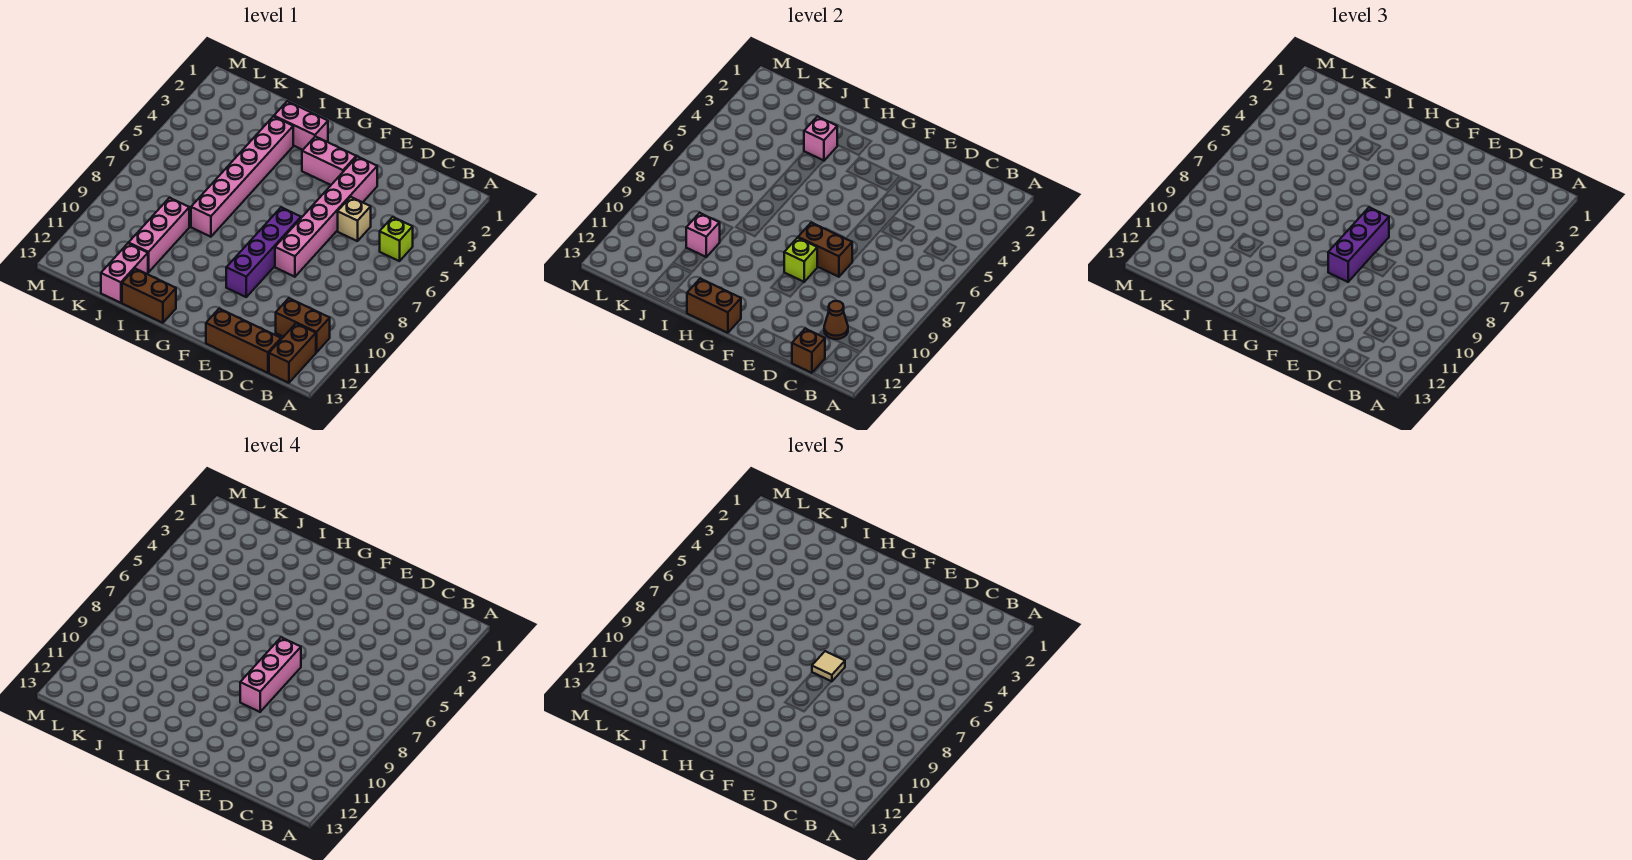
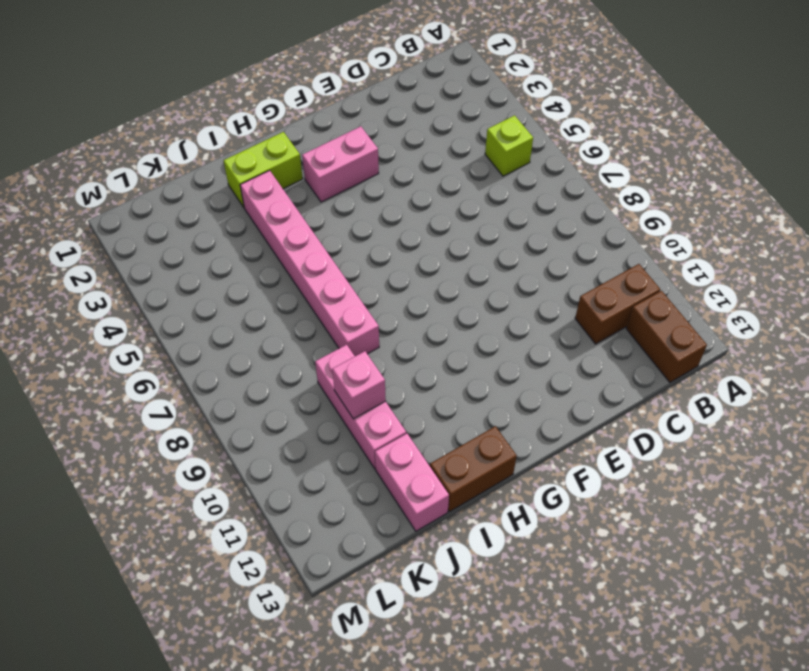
lime 1x2 brick [224,132,303,207] -> pink 1x2 brick [274,101,328,150]
none -> brown 1x3 brick [206,309,281,373]
none -> tan 1x1 brick [338,197,371,241]
none -> pink 1x6 brick [275,156,377,277]

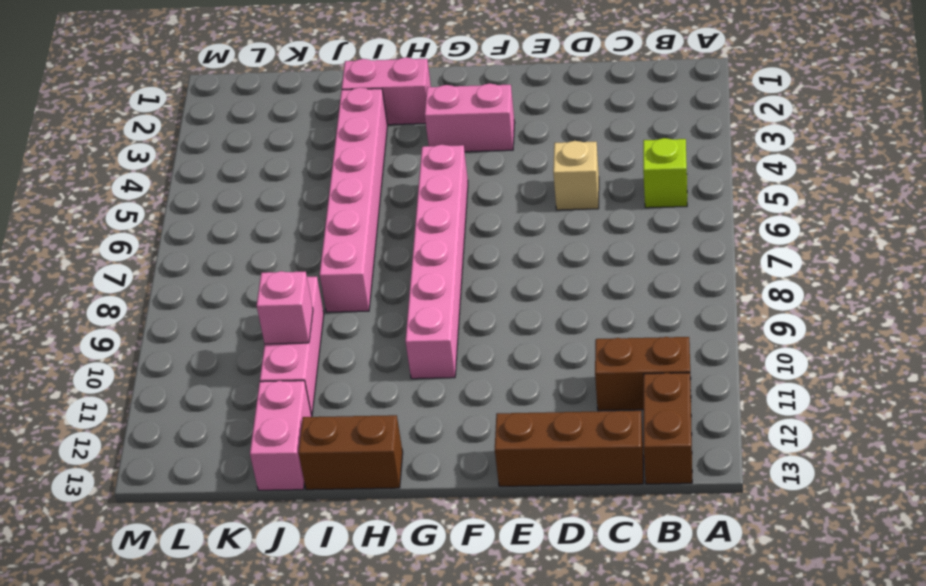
pink 1x6 brick [406,145,468,379] -> pink 1x6 brick moved to [275,156,377,277]
none -> purple 1x4 brick [226,207,301,297]
none -> brown 1x1 cone [824,301,848,339]
none -> brown 1x1 brick [792,329,825,373]

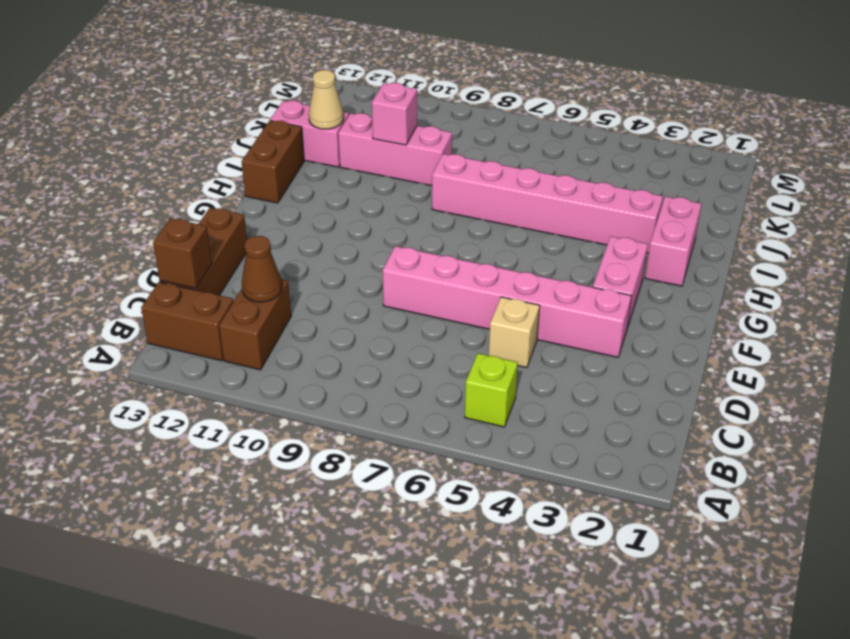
tan 1x1 cone [309,70,344,129] -> none
none -> purple 1x4 brick [226,207,301,297]
none -> brown 1x2 brick [798,223,852,277]
none -> lime 1x1 brick [784,238,817,282]

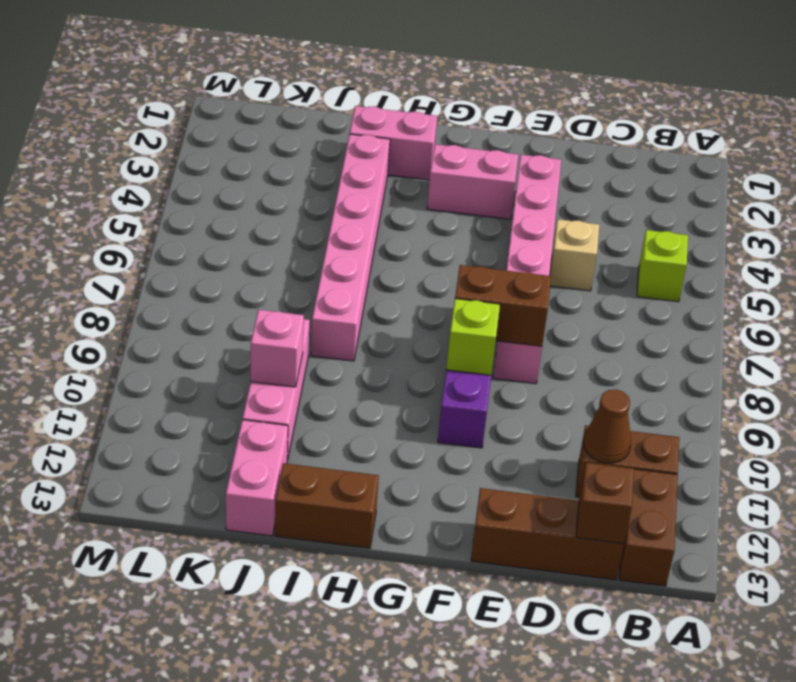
none -> brown 1x2 brick [687,279,741,333]
none -> pink 1x1 brick [804,116,837,161]
none -> purple 1x3 brick [1328,207,1389,282]

